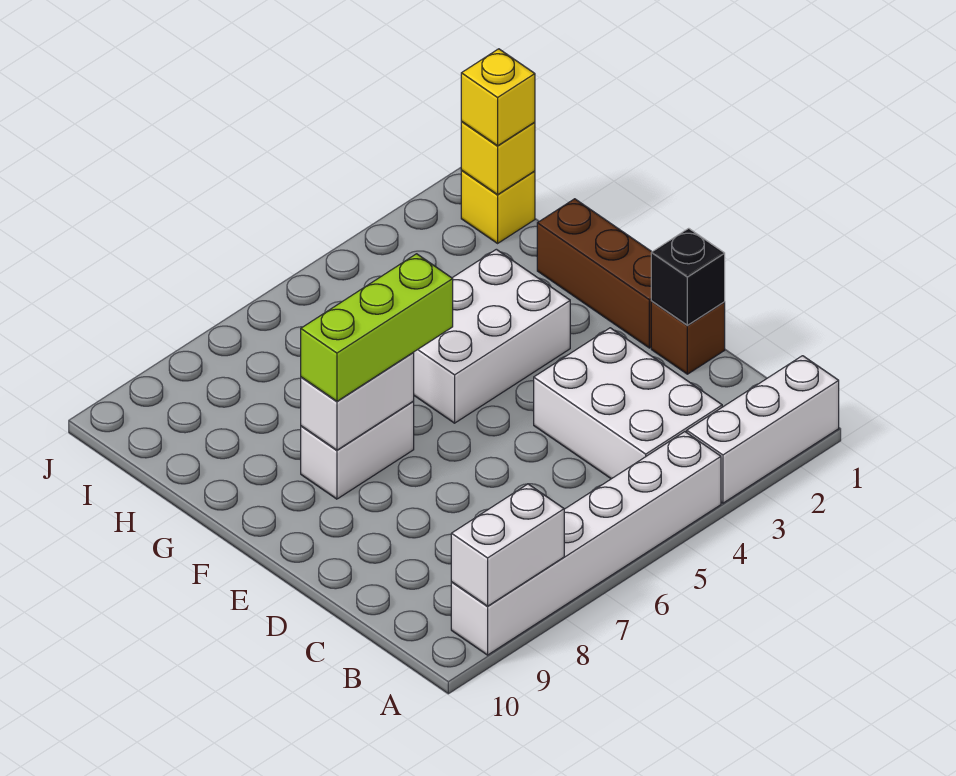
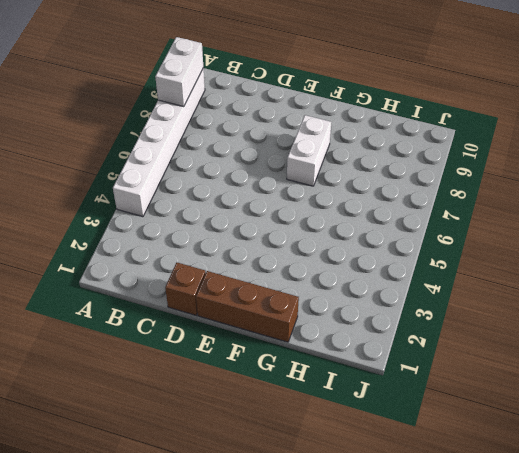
none -> white 1x3 brick [687,356,839,503]
none -> white 2x3 brick [534,328,722,479]
none -> white 2x3 brick [413,249,570,423]

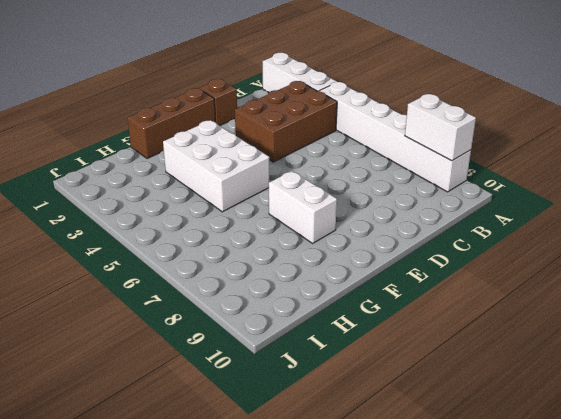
brown 2x3 brick [235,81,337,162] -> white 2x3 brick [534,328,722,479]
none -> yellow 1x1 brick [461,171,535,243]
none -> black 1x1 brick [651,228,725,325]
none -> white 1x2 brick [301,353,414,450]

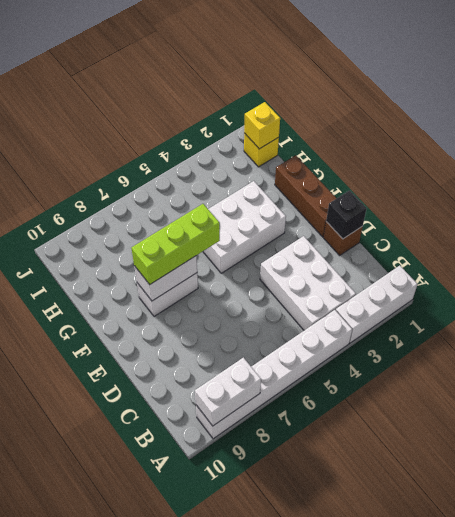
none -> yellow 1x1 brick [461,49,535,146]

